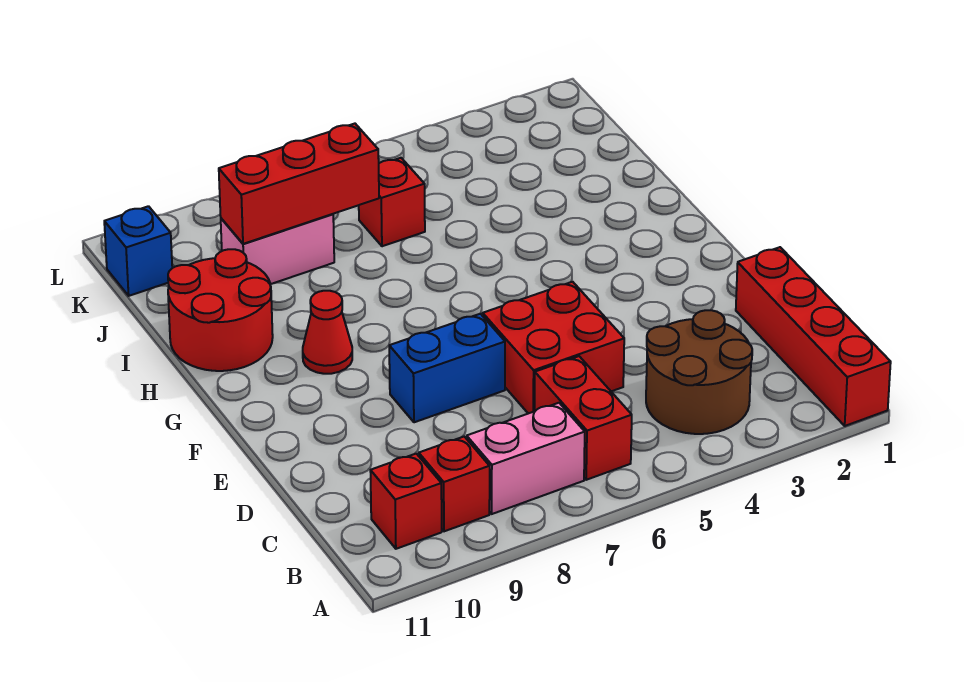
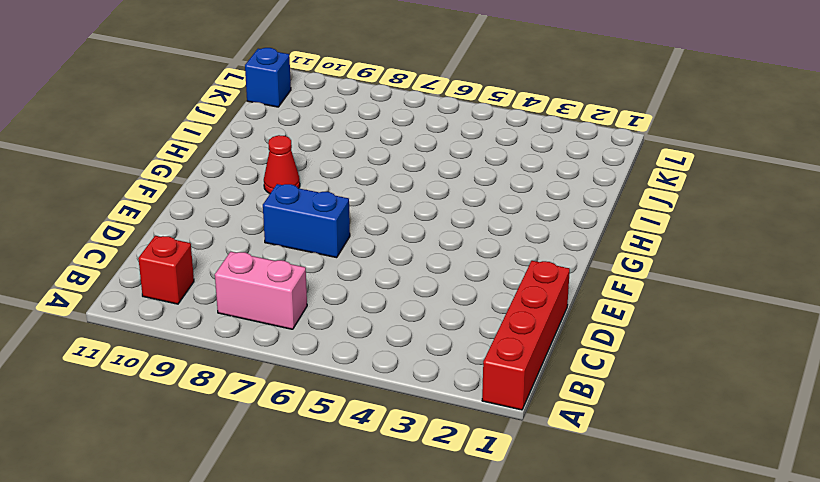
none -> brown 2x2 round brick [646,310,752,434]
none -> red 1x2 brick [535,356,632,480]
none -> red 1x1 brick [419,437,490,531]

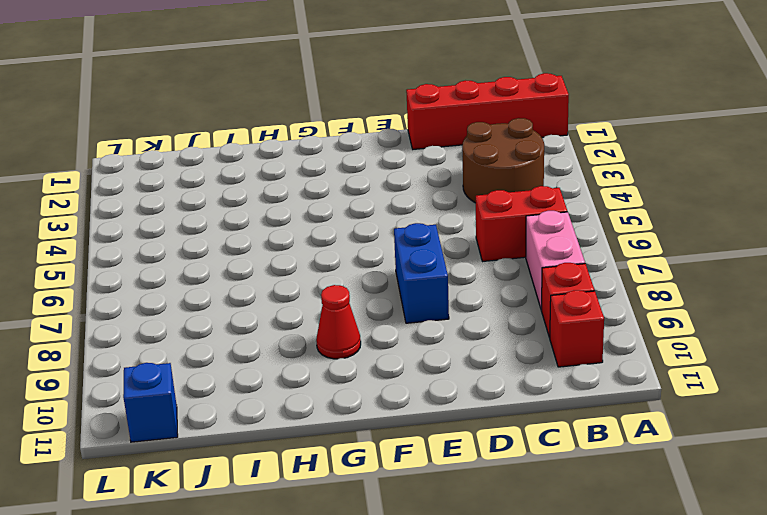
none -> red 2x2 brick [483,282,624,414]
none -> red 2x2 round brick [168,249,273,371]
none -> red 1x1 brick [359,158,425,246]

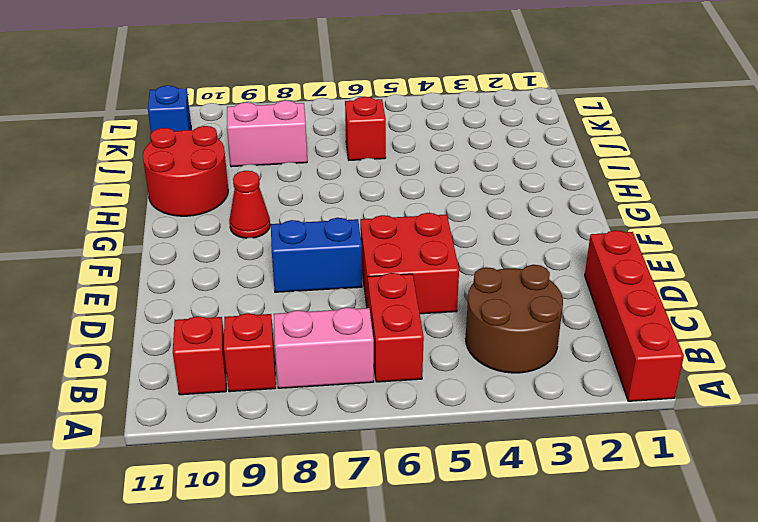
none -> red 1x3 brick [219,124,379,244]

